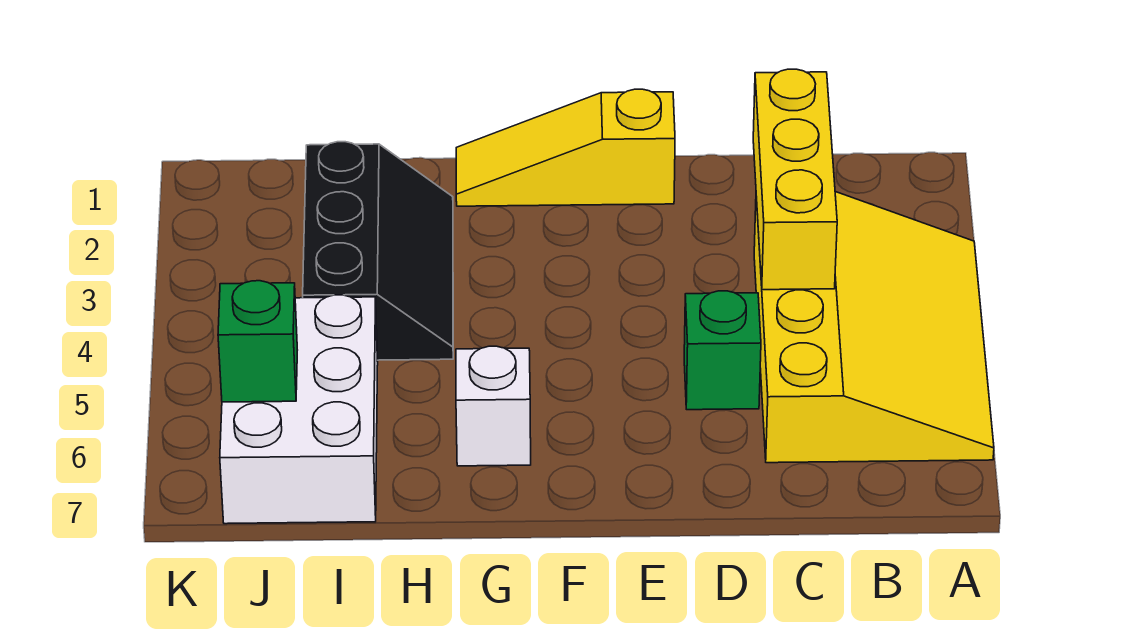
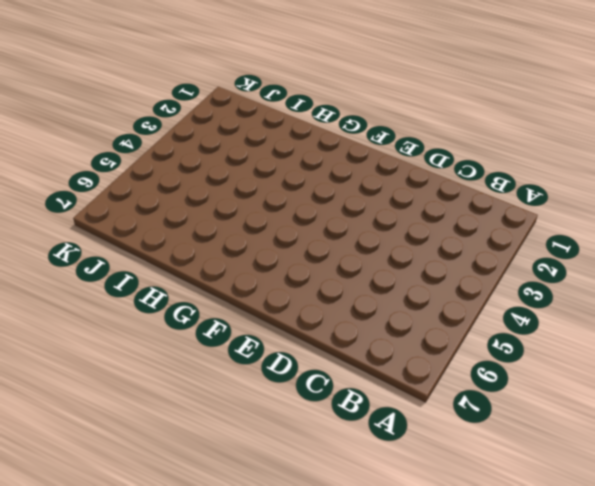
none -> yellow 3x4 slope [754,192,994,463]
none -> green 1x1 brick [684,291,761,410]

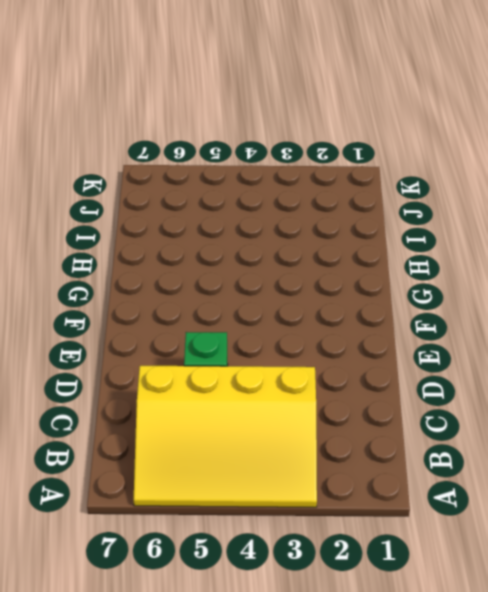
none -> yellow 1x3 slope [456,89,675,206]
none -> white 1x1 brick [456,346,531,466]

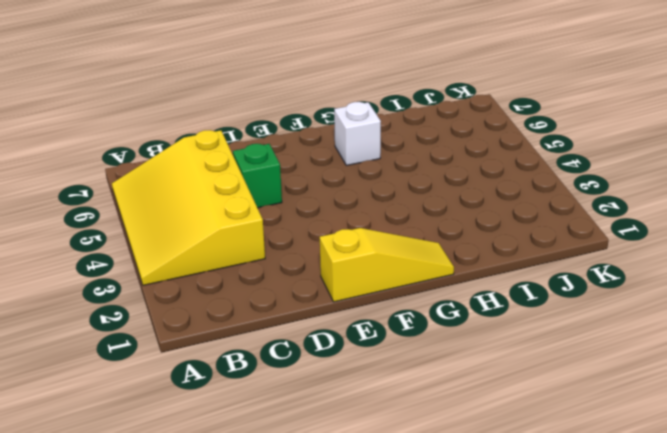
none -> black 2x3 slope [303,142,453,360]
none -> white 2x3 brick [220,295,378,524]

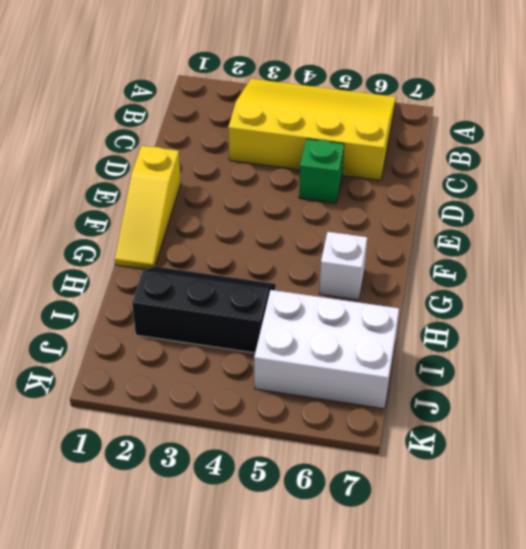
none -> yellow 1x3 brick [753,69,837,290]
none -> green 1x1 brick [218,281,297,402]

